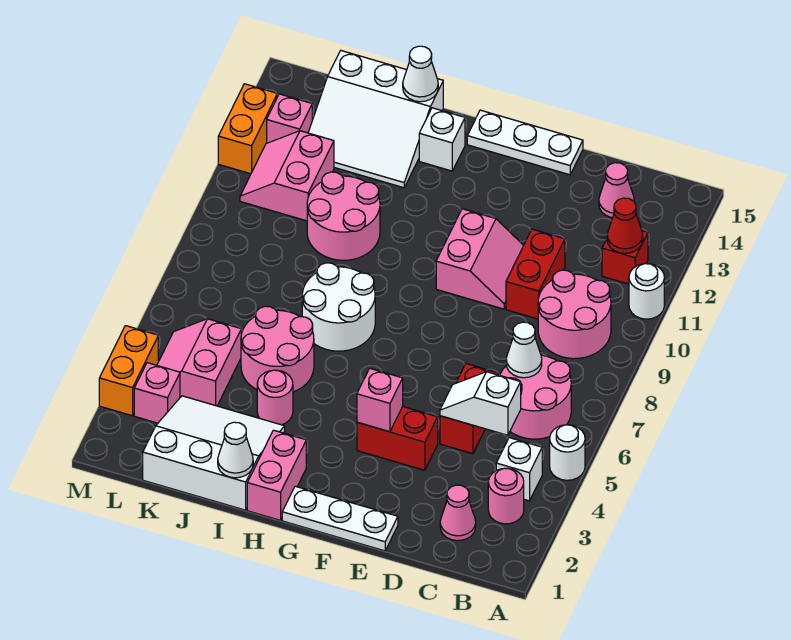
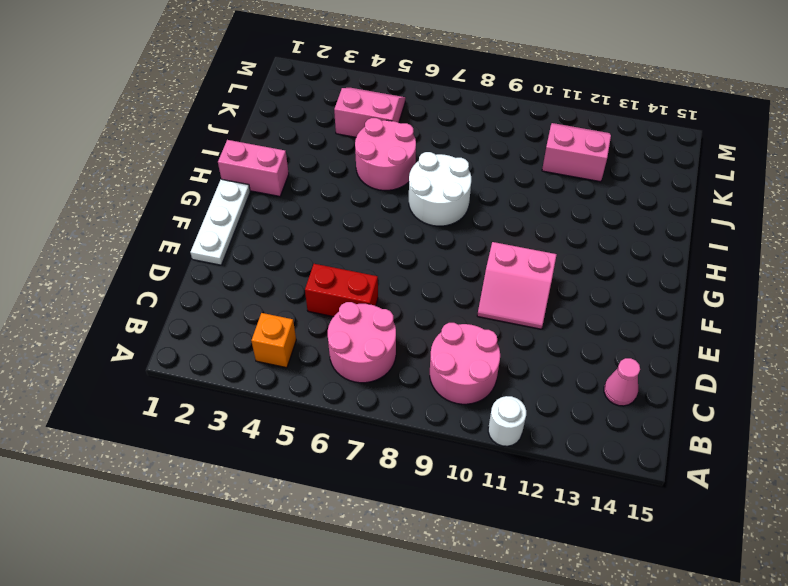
orange 1x1 brick [251,313,296,368] -> white 1x1 brick [496,438,542,501]
none -> white 1x1 round brick [550,425,585,480]
none -> pink 1x1 round brick [488,468,524,524]
none -> red 1x1 brick [602,231,648,284]
none -> pink 1x1 cone [440,485,476,541]

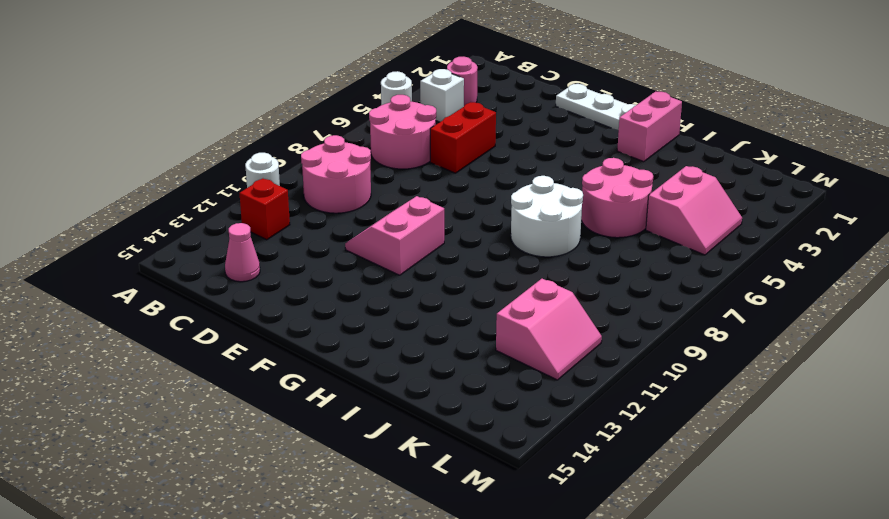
none -> pink 1x1 cone [440,485,476,541]
none -> red 1x2 brick [506,229,565,319]
none -> red 1x2 brick [357,407,438,470]
none -> white 1x3 plate [467,110,583,175]

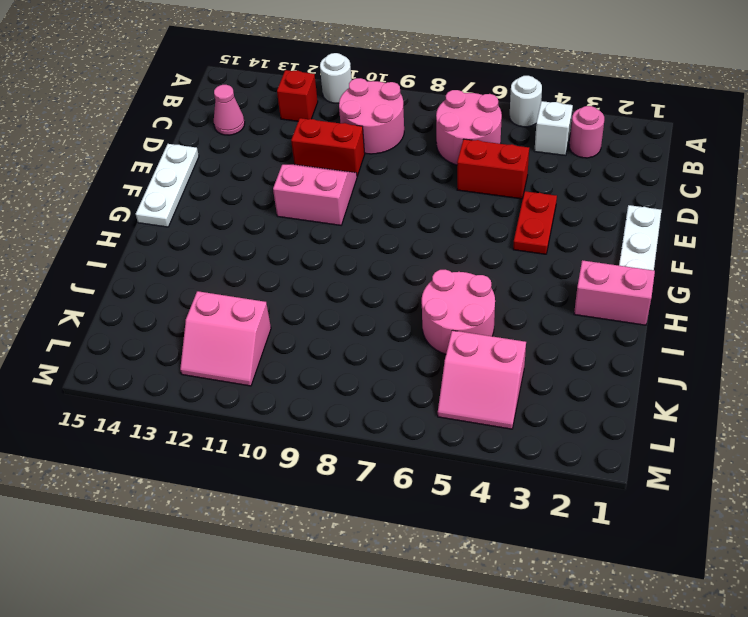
red 1x2 plate [513,191,557,254] -> red 1x2 brick [357,407,438,470]
none -> pink 1x1 cone [440,485,476,541]
none -> white 2x2 round brick [302,263,375,351]
none -> white 1x1 brick [419,108,465,171]
none -> white 3x3 slope [143,396,285,510]

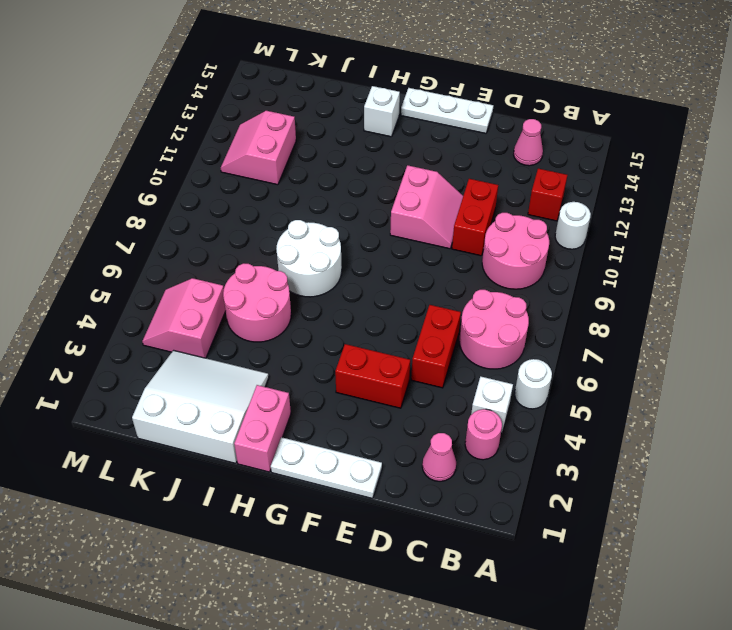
none -> pink 1x1 round brick [257,370,293,425]
none -> pink 2x2 round brick [307,172,380,260]
none -> white 3x3 slope [308,51,443,188]
none -> pink 1x1 brick [134,363,180,423]

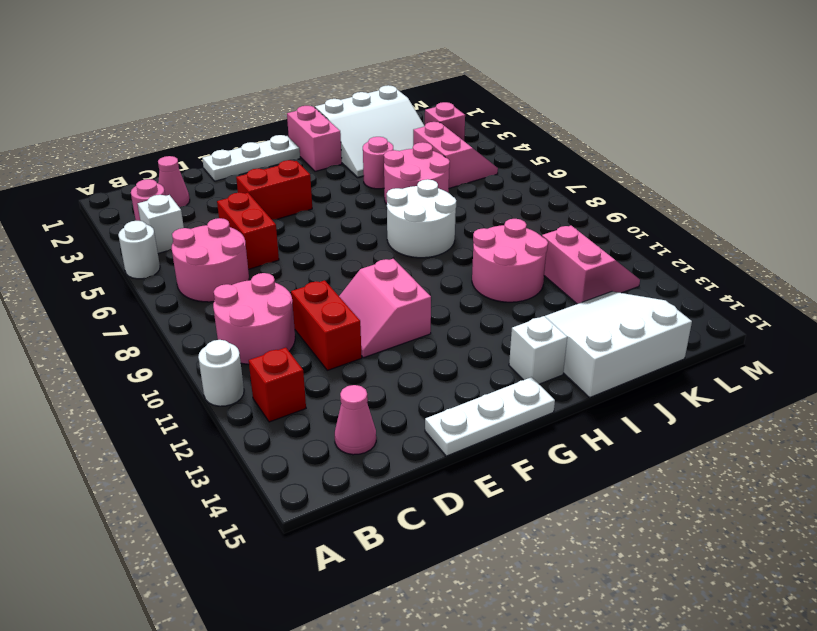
none -> pink 1x1 brick [267,94,312,143]
none -> orange 1x2 brick [99,326,158,416]
none -> orange 1x2 brick [218,84,277,174]
none -> red 1x1 cone [607,198,643,254]

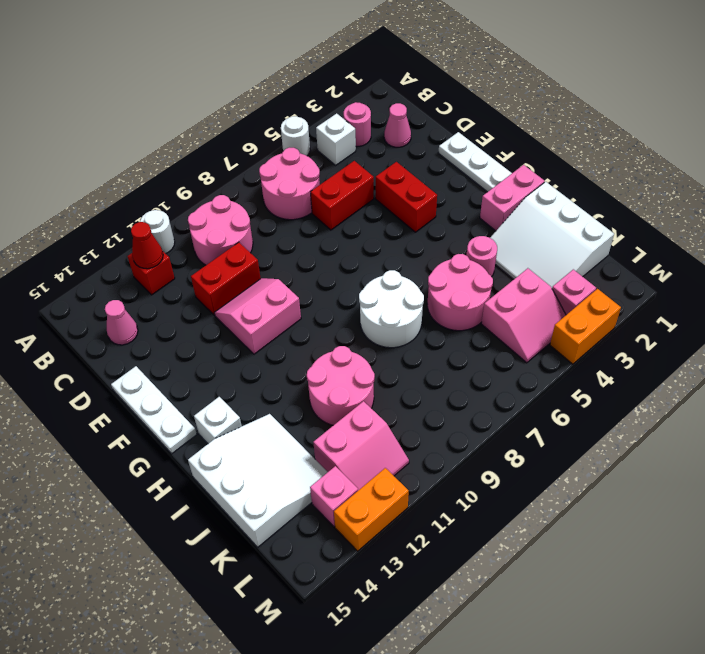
none -> white 1x2 slope [440,372,521,435]
none -> white 1x1 cone [506,322,542,378]
none -> pink 1x1 brick [357,368,403,432]
none -> white 1x1 cone [218,422,253,478]

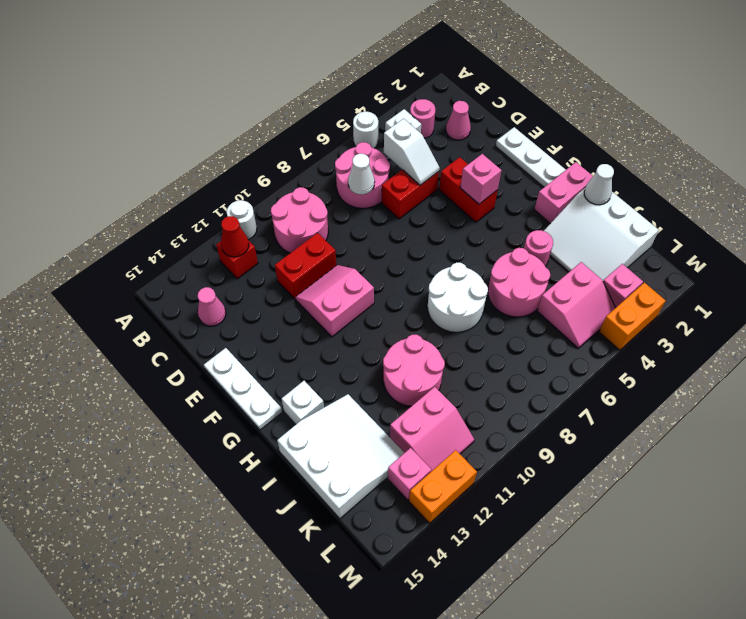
none -> white 1x1 cone [403,46,438,102]

